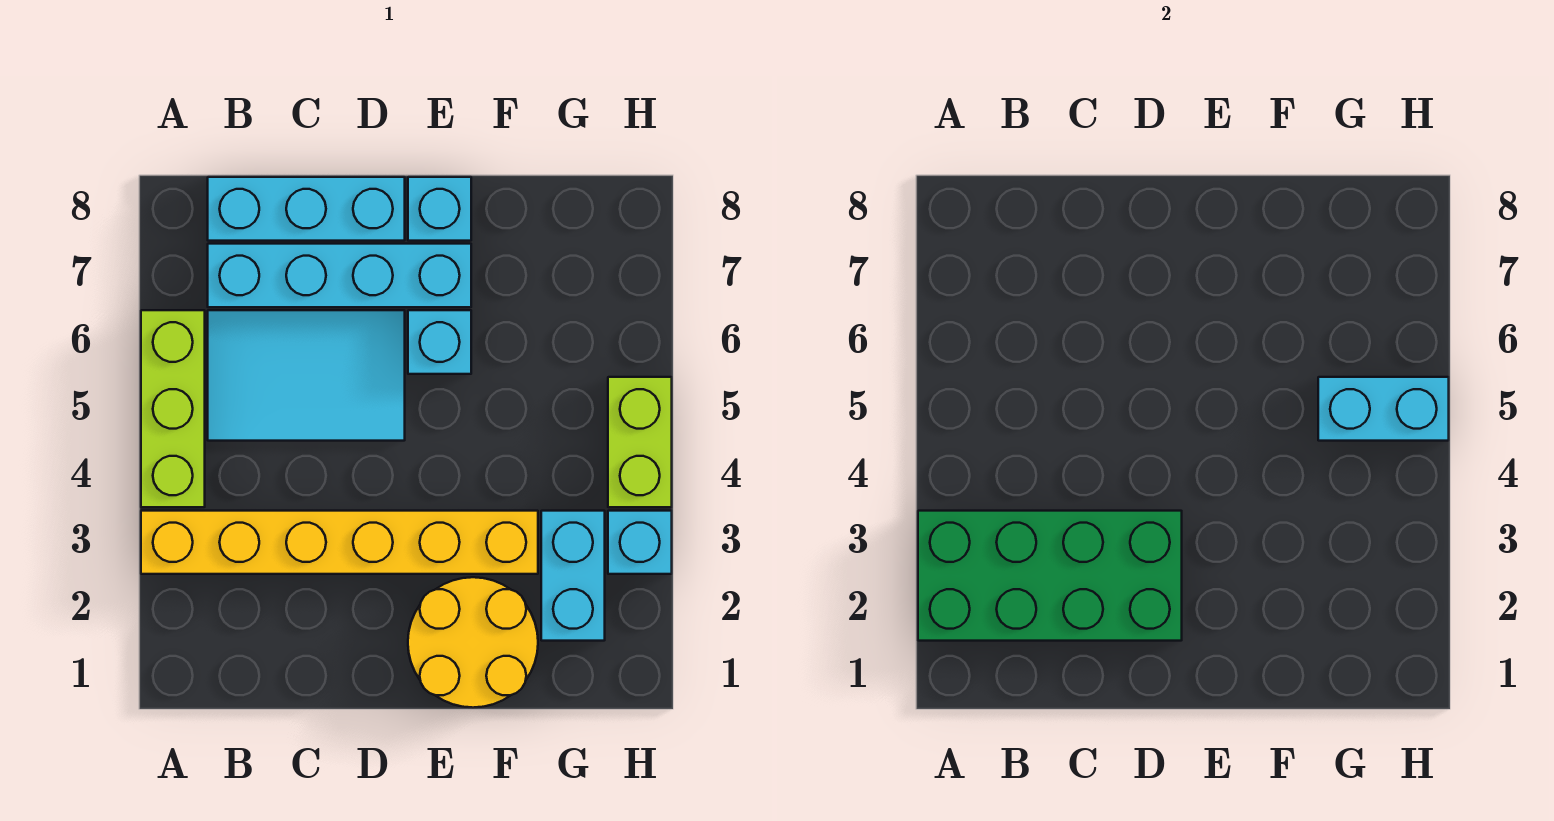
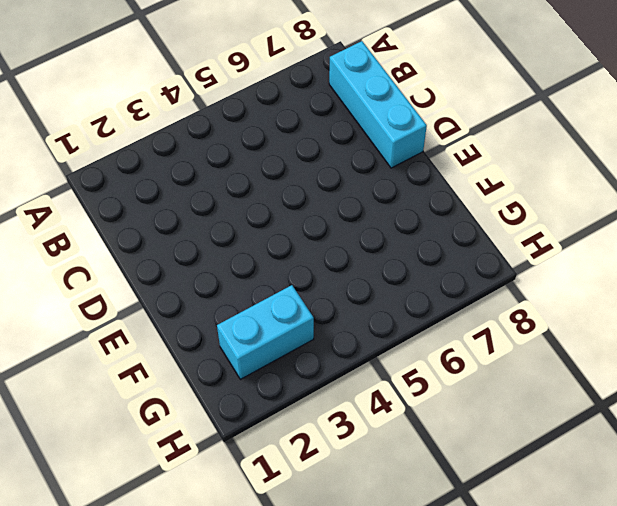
none -> yellow 1x6 brick [141,511,538,574]
none -> lime 1x3 brick [141,310,205,507]
none -> cyan 2x3 tile [208,310,405,441]

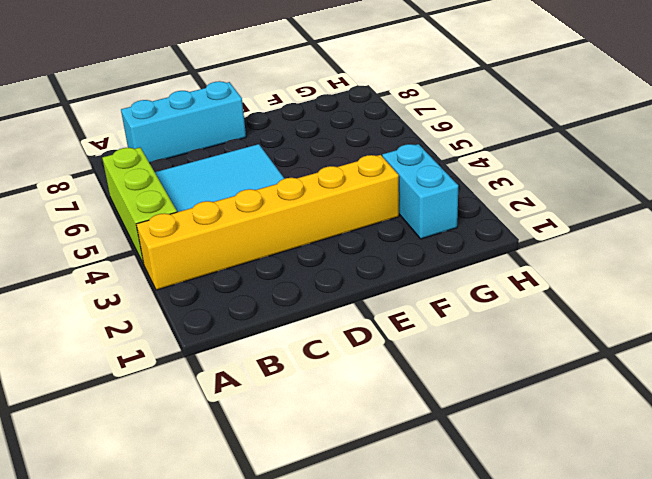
none -> cyan 1x4 brick [208,244,471,307]
none -> yellow 2x2 round brick [408,577,538,708]
none -> cyan 1x1 brick [408,310,471,374]

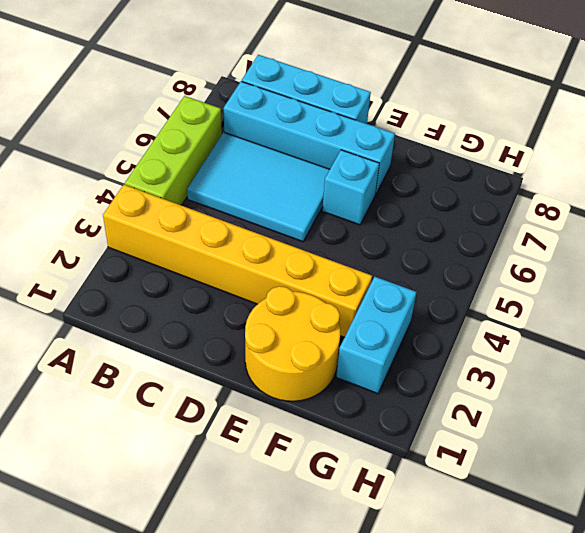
none -> cyan 1x1 brick [408,177,471,241]
none -> cyan 1x1 brick [608,511,672,574]
none -> lime 1x2 brick [608,377,672,507]

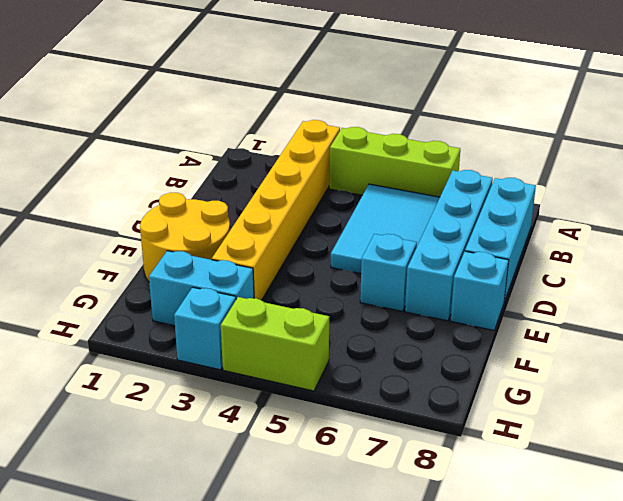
none -> green 2x4 brick [918,511,1182,641]
none -> cyan 1x2 brick [1318,377,1449,441]

